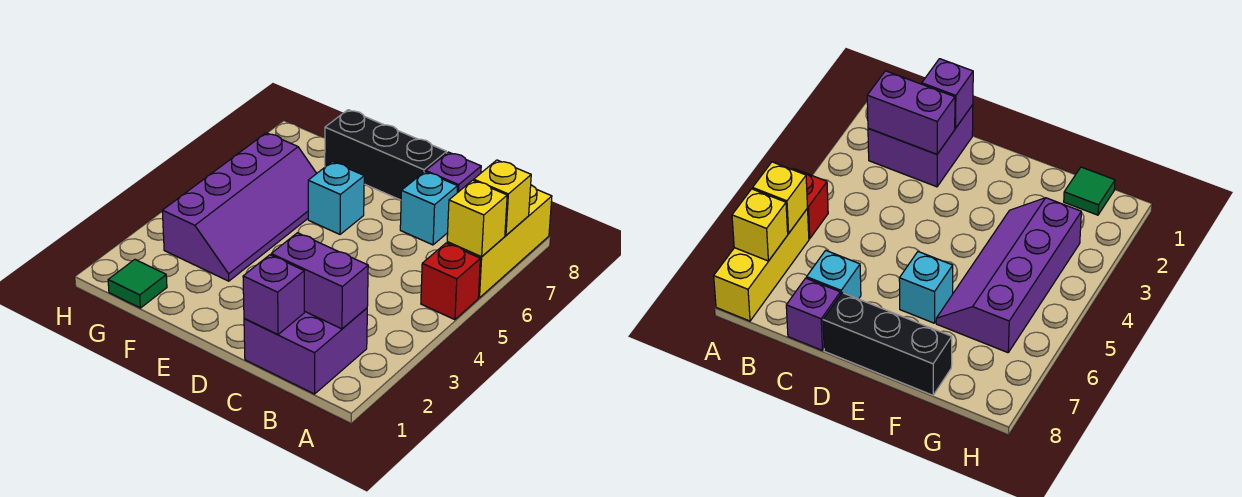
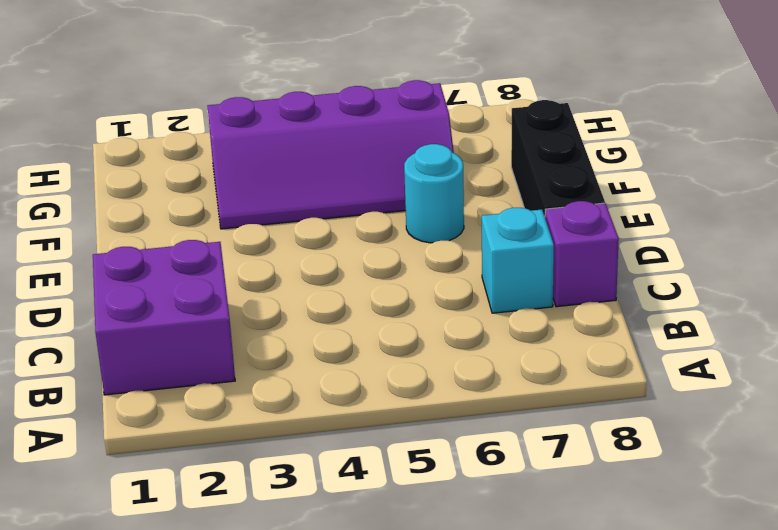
cyan 1x1 round brick [404,144,464,243] -> cyan 1x1 brick [308,162,364,234]
none -> red 1x1 brick [421,243,480,320]
none -> yellow 1x3 brick [447,185,552,298]
none -> green 1x1 tile [108,260,167,308]

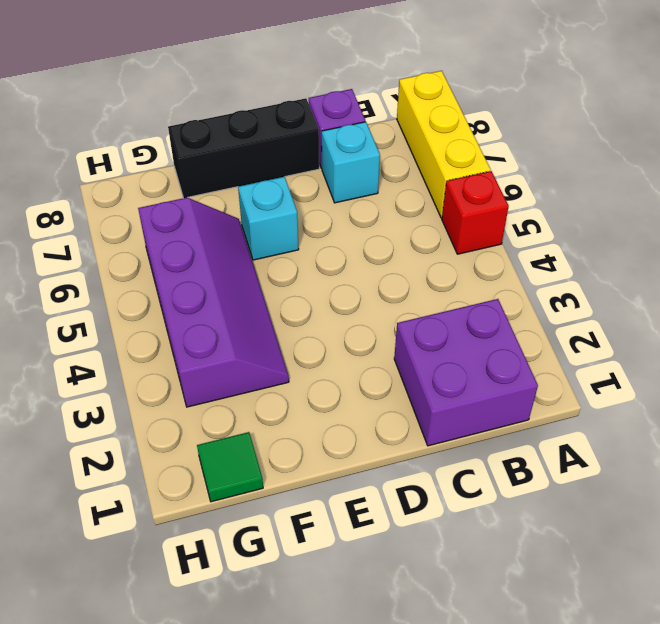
none -> yellow 1x1 brick [447,180,507,257]
none -> yellow 1x1 brick [474,160,531,235]
none -> purple 1x2 brick [271,233,368,329]

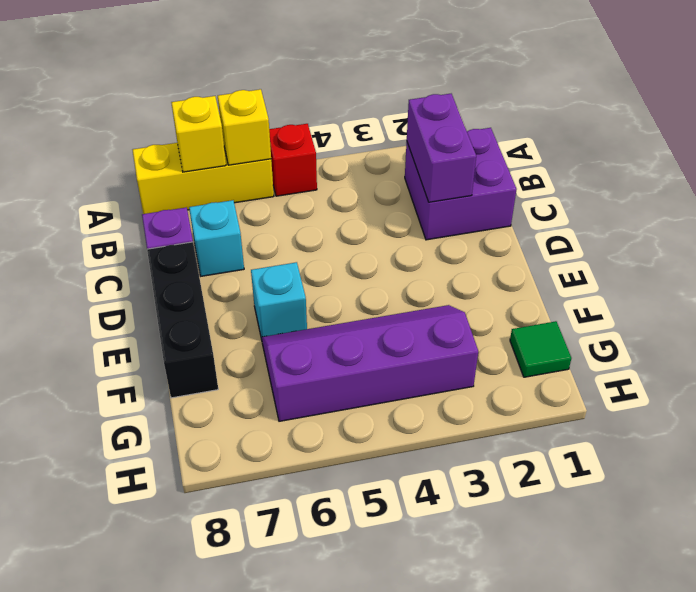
none -> purple 1x1 brick [243,255,304,334]

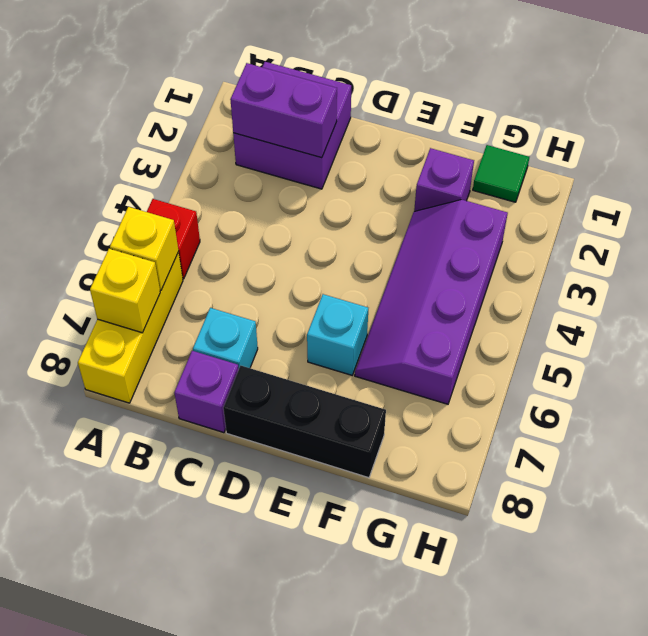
purple 1x1 brick [414,148,474,211] -> purple 1x1 brick moved to [243,255,304,334]

